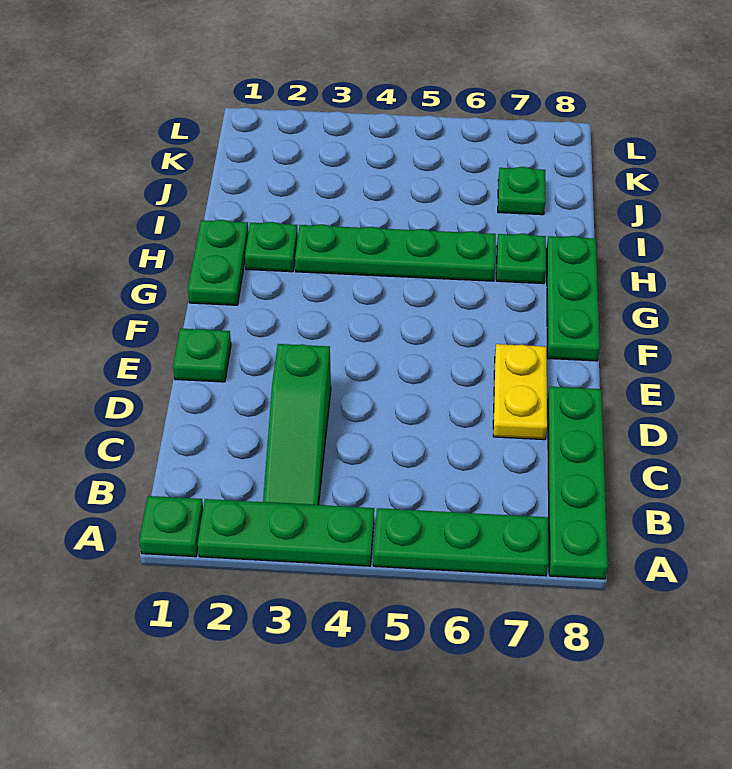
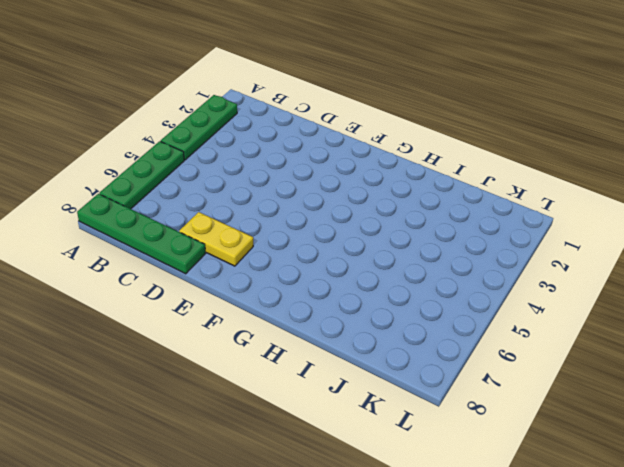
none -> green 1x1 plate [139,496,203,557]
none -> green 1x3 slope [263,344,331,505]
none -> green 1x1 plate [173,329,231,382]

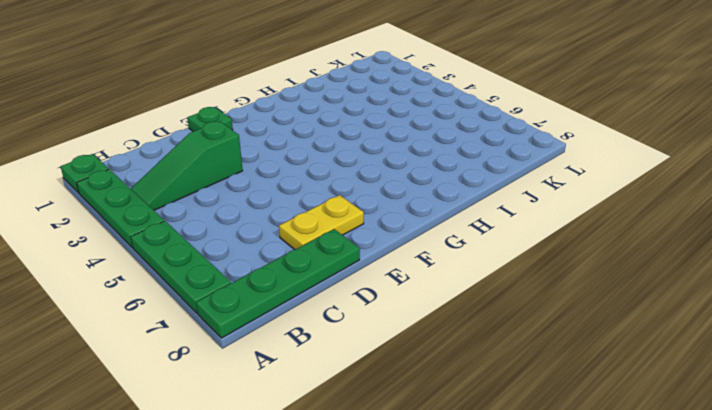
none -> green 1x3 plate [547,236,600,361]
none -> green 1x2 plate [188,220,249,305]
none -> green 1x1 plate [245,222,298,272]

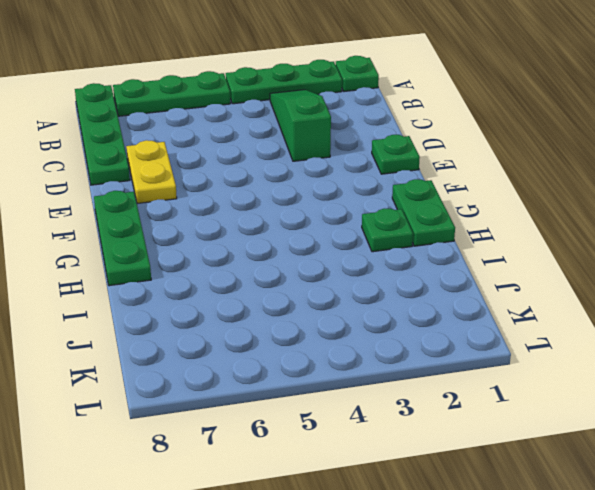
none -> green 1x4 plate [295,224,496,281]
none -> green 1x1 plate [496,233,546,284]
none -> green 1x1 plate [498,167,545,215]

